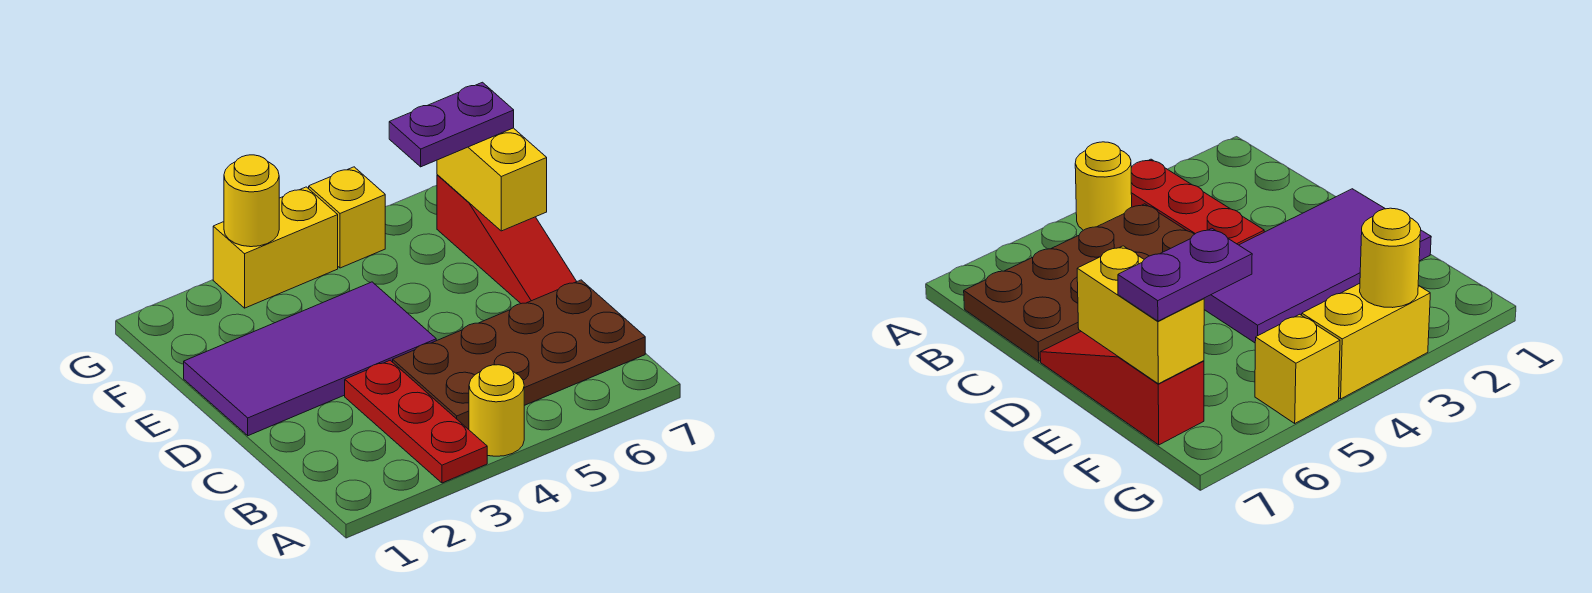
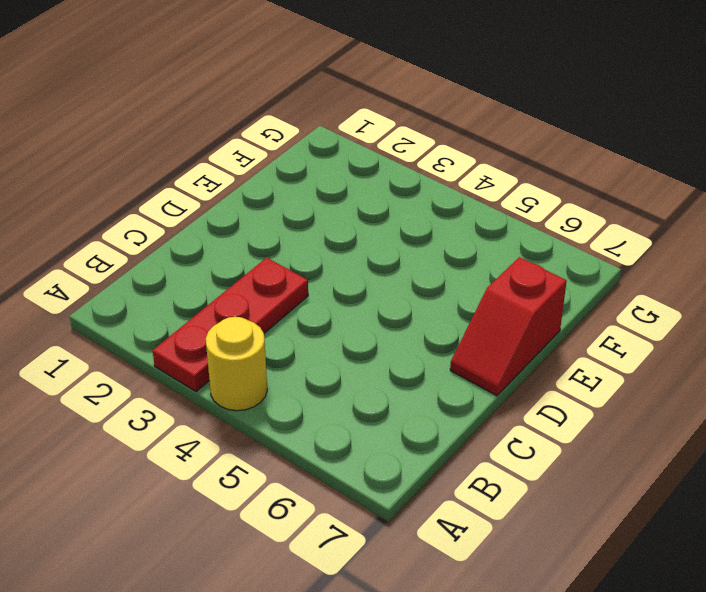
red 1x2 slope [450,257,567,396] -> red 1x3 slope [437,175,577,304]
none -> brown 2x4 plate [393,280,645,429]
none -> purple 2x4 tile [184,282,436,436]

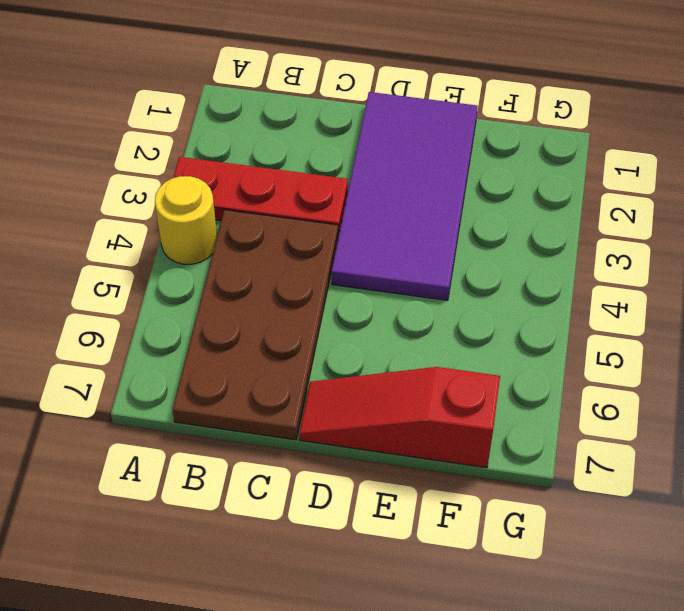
none -> yellow 1x2 brick [213,187,338,308]
none -> yellow 1x1 brick [309,167,385,268]

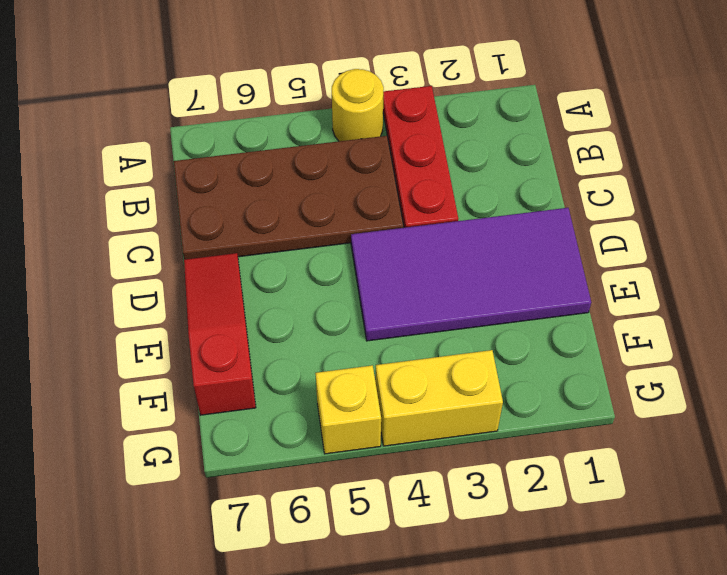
none -> yellow 1x2 brick [437,128,547,231]
none -> yellow 1x1 round brick [224,155,279,247]

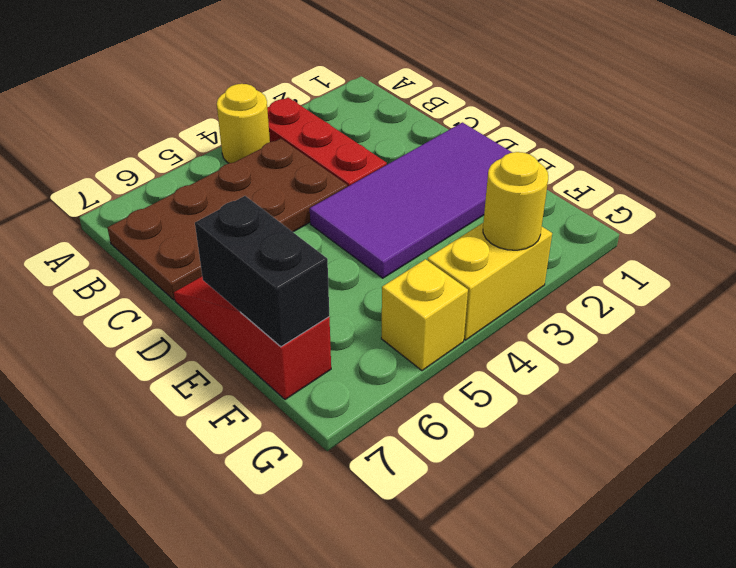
black 1x2 brick [195,196,329,347] -> yellow 1x2 brick [437,128,547,231]
none -> purple 1x2 plate [389,82,514,167]

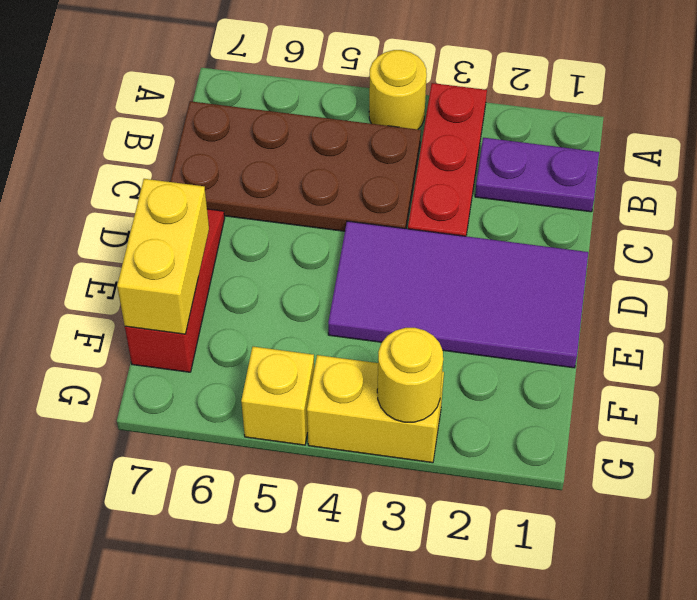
purple 1x2 plate [475,138,599,212] -> purple 1x2 plate moved to [389,82,514,167]

